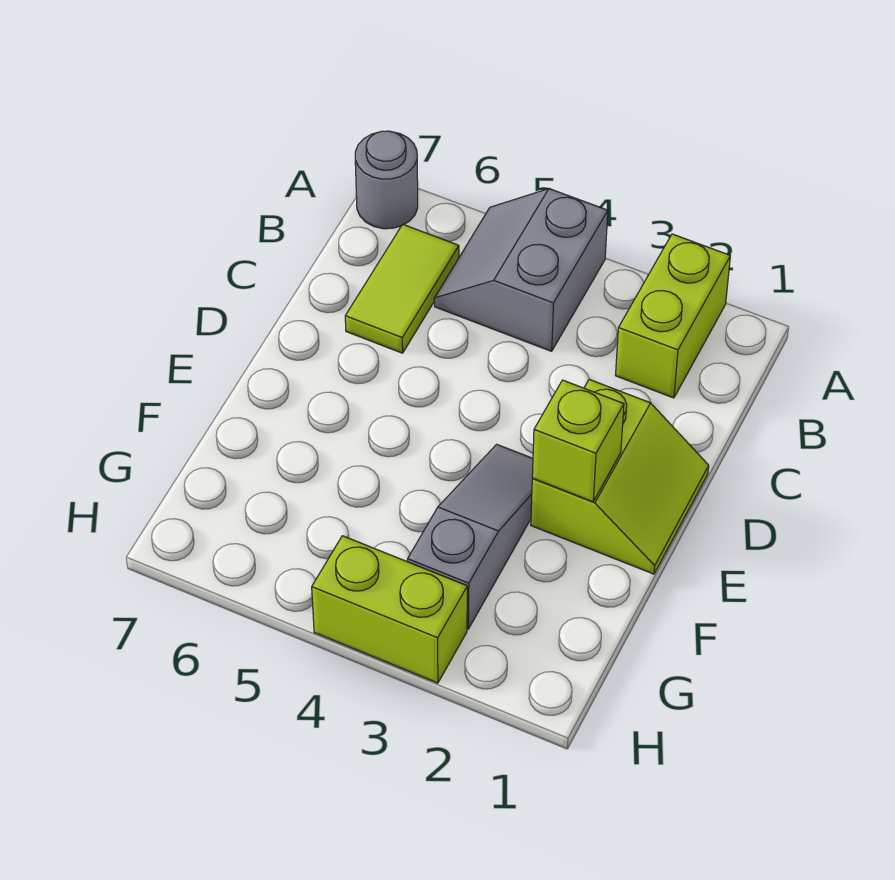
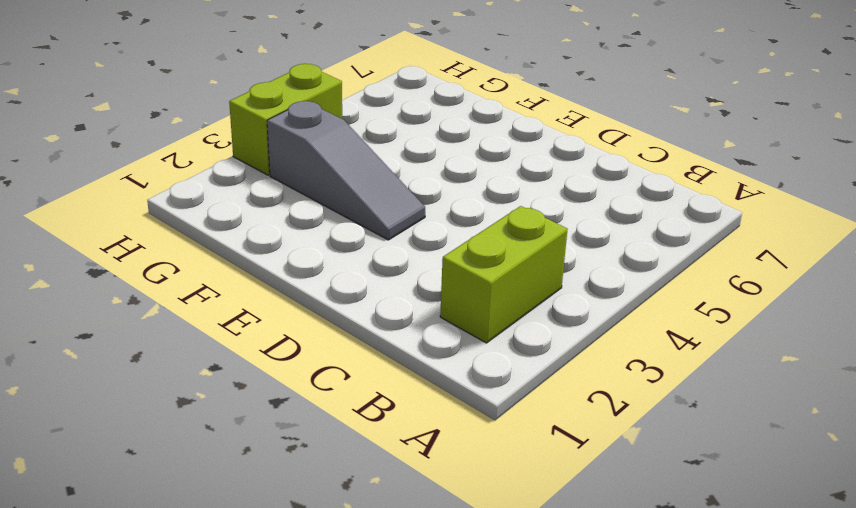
lime 1x2 brick [440,206,568,343] -> lime 1x2 brick turned to [616,234,730,398]
none -> grey 2x2 slope [434,189,608,351]
none -> grey 1x1 round brick [355,131,418,229]

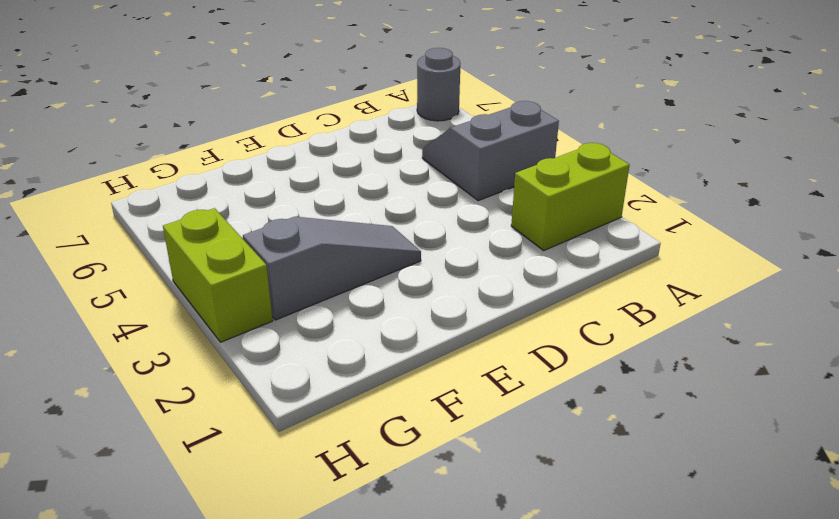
none -> lime 1x2 tile [345,225,459,353]
none -> lime 2x2 slope [531,379,709,574]

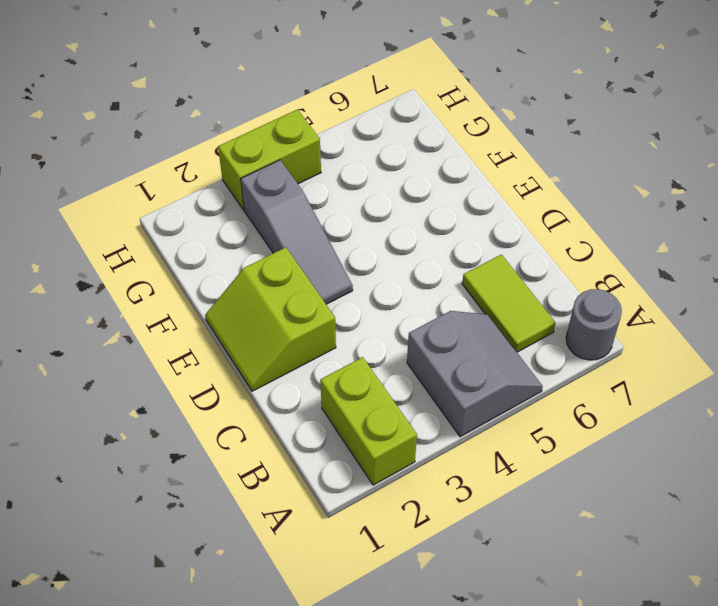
none -> lime 1x1 brick [532,380,624,502]

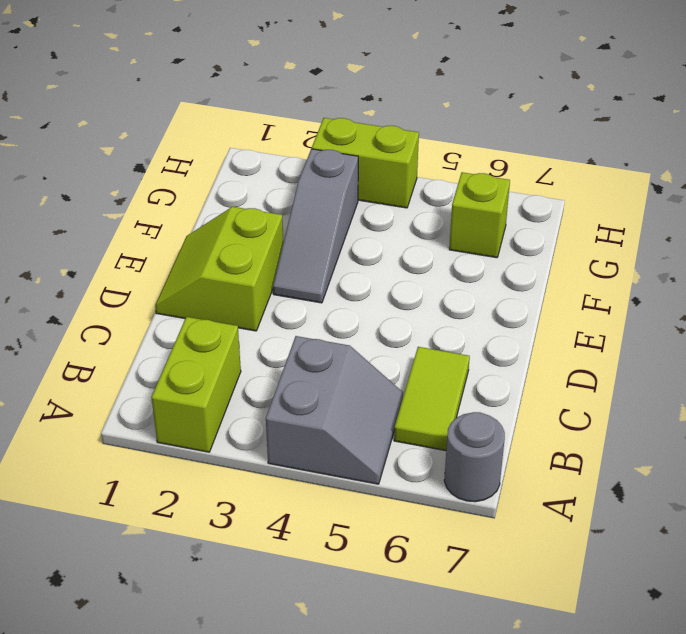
lime 1x1 brick [449,172,510,258] -> lime 1x1 brick moved to [532,380,624,502]

